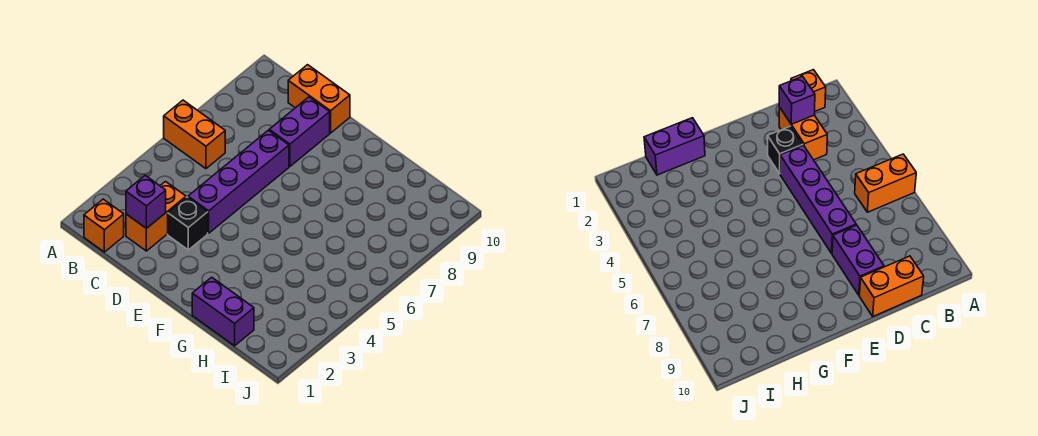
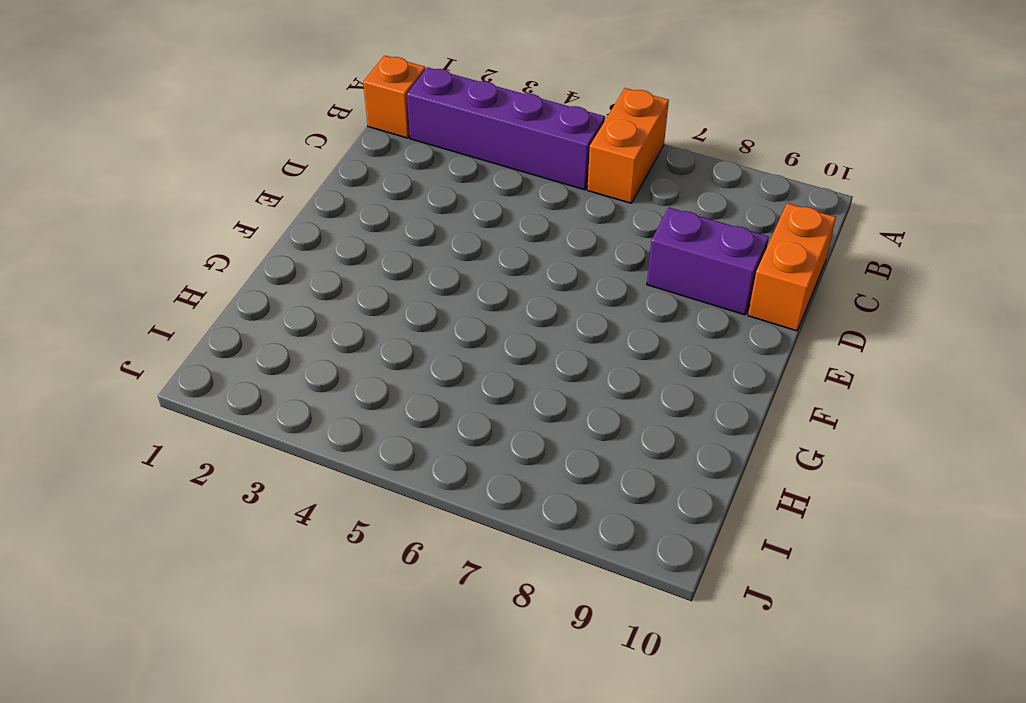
purple 1x4 brick [407,67,605,190] -> purple 1x4 brick moved to [188,130,289,233]
none -> orange 1x2 brick [126,182,186,251]
none -> black 1x1 brick [168,197,208,250]

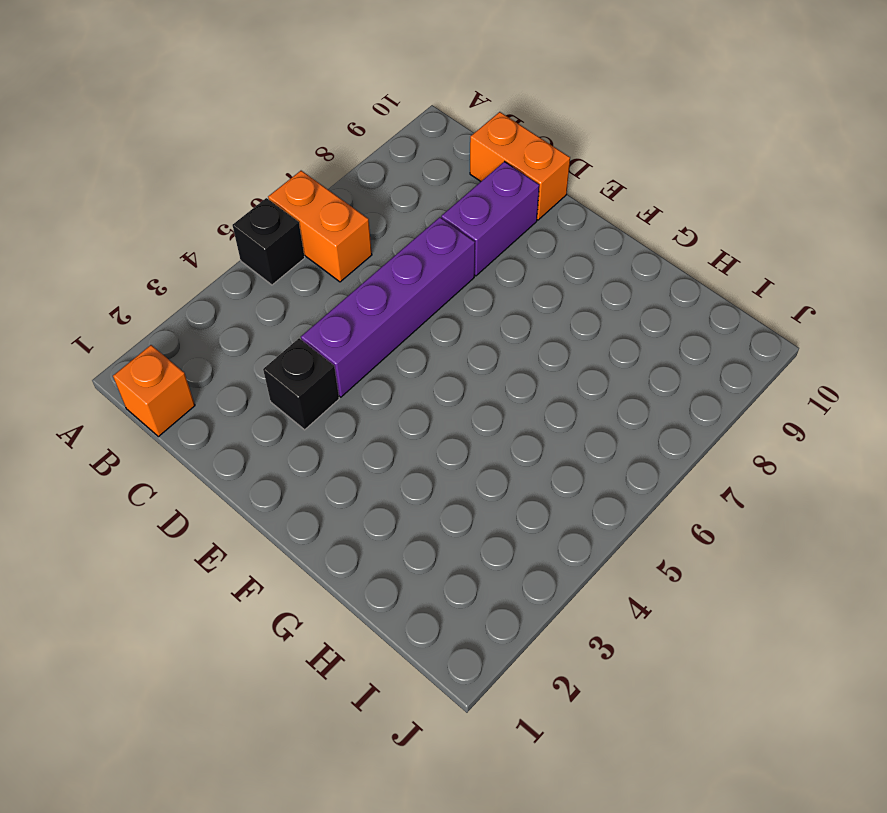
black 1x1 brick [232,198,305,285] -> none
none -> orange 1x2 brick [126,182,186,251]
none -> purple 1x2 brick [192,277,254,346]

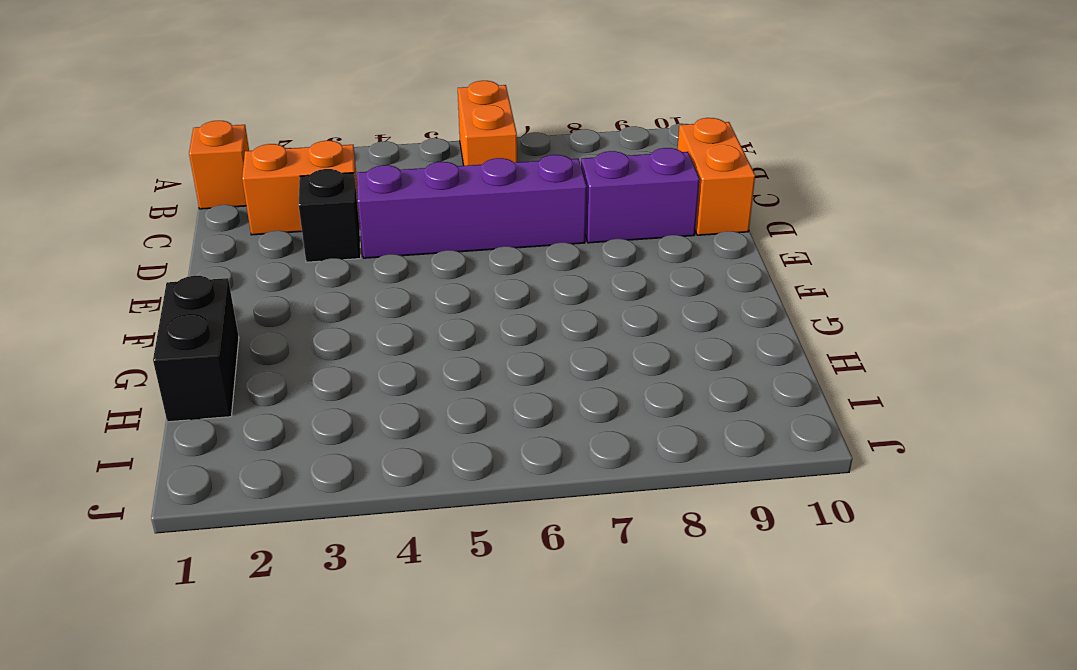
black 1x2 brick [153,276,239,422] -> purple 1x2 brick [192,277,254,346]
none -> purple 1x1 brick [126,175,166,228]

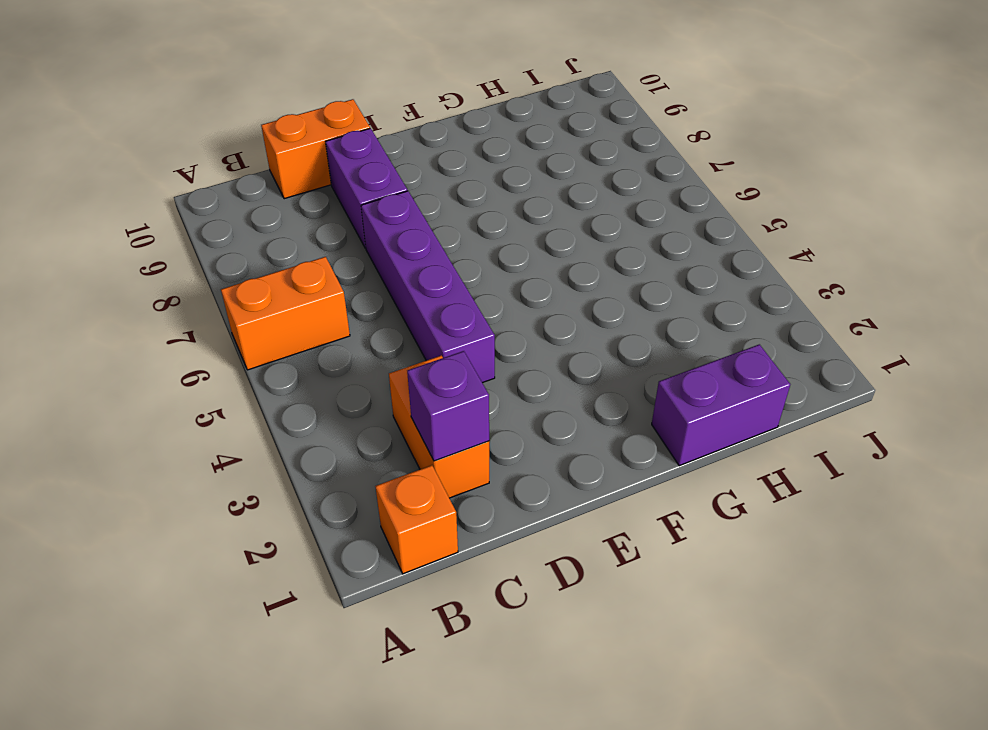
none -> black 1x1 brick [168,197,208,250]

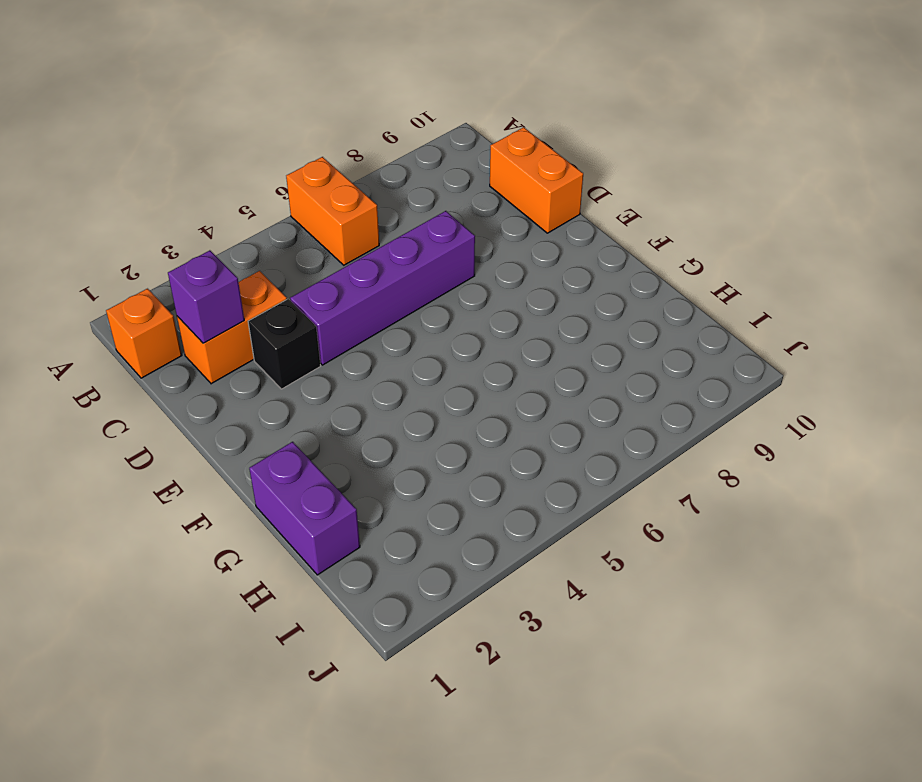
none -> purple 1x2 brick [269,97,330,166]

